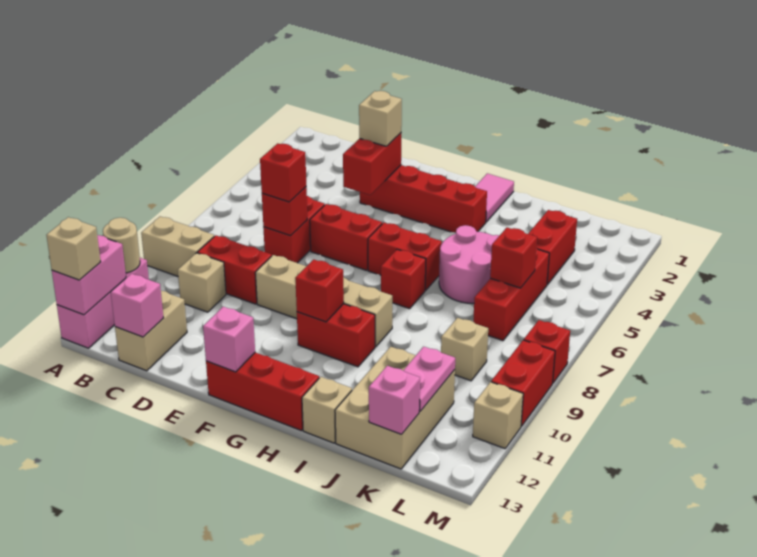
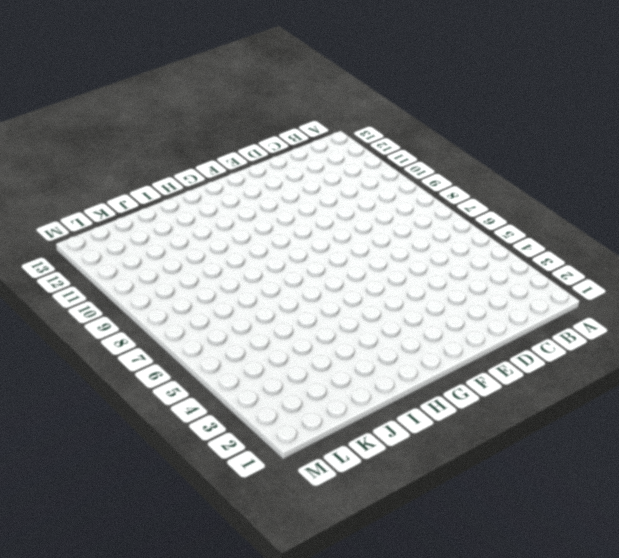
none -> tan 1x2 brick [141,217,214,276]
none -> pink 1x3 brick [57,258,149,348]
none -> red 1x2 brick [197,235,272,304]
none -> tan 1x1 brick [178,253,226,312]

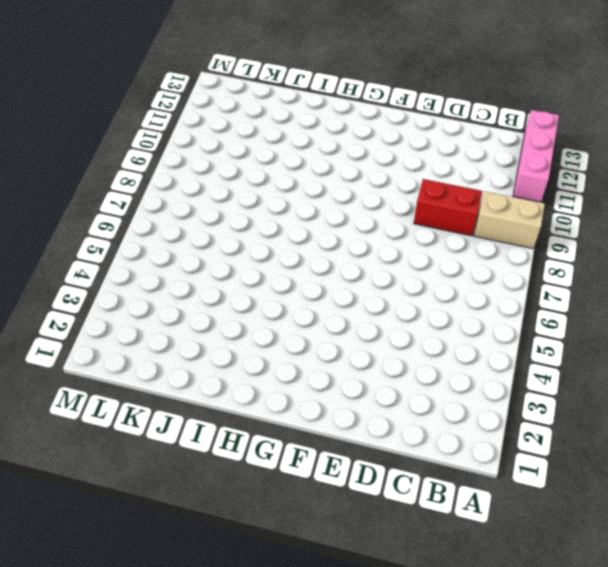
none -> tan 1x1 brick [178,253,226,312]
none -> tan 1x2 brick [115,291,187,371]
none -> red 1x2 brick [263,196,325,263]
none -> red 1x4 brick [360,165,487,233]

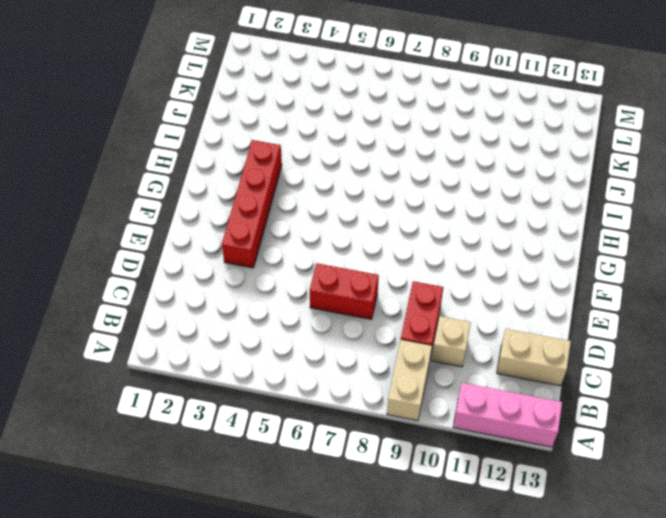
none -> red 1x2 brick [310,204,382,270]
none -> tan 1x4 brick [255,255,392,347]
none -> red 1x3 brick [206,352,319,431]
none -> red 1x2 brick [368,223,442,290]

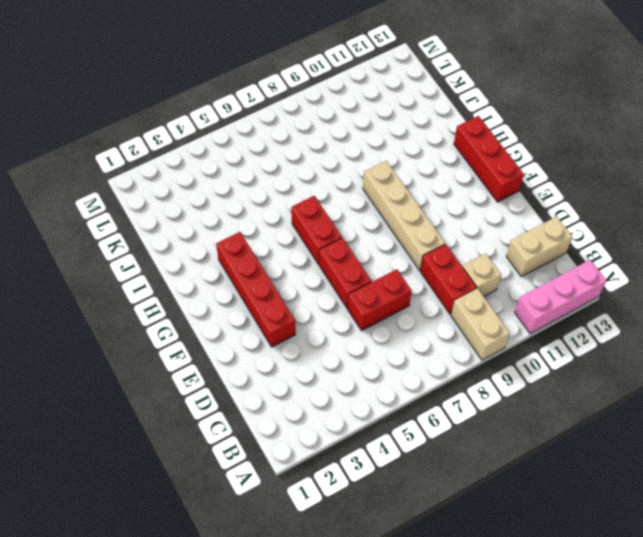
none -> red 1x2 brick [297,304,375,367]
none -> pink 1x2 tile [475,173,514,222]
none -> red 1x1 brick [381,249,426,309]
none -> pink 2x2 round brick [439,225,500,304]

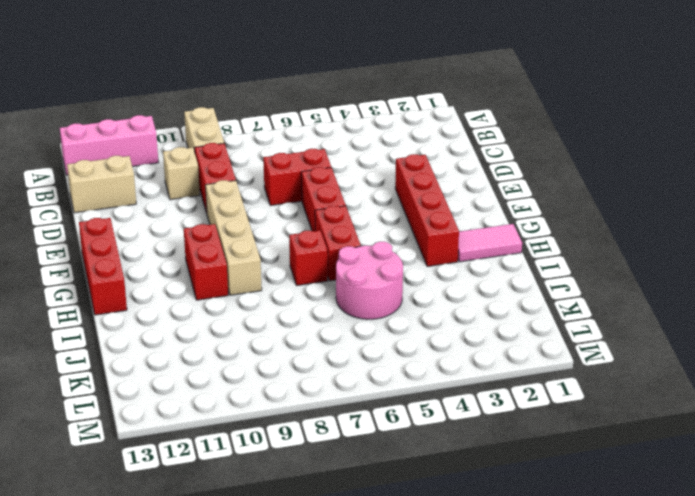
none -> tan 1x1 brick [302,377,352,443]
none -> tan 2x3 brick [335,347,455,469]
none -> red 1x2 brick [528,210,577,285]
none -> red 1x3 brick [473,248,549,341]

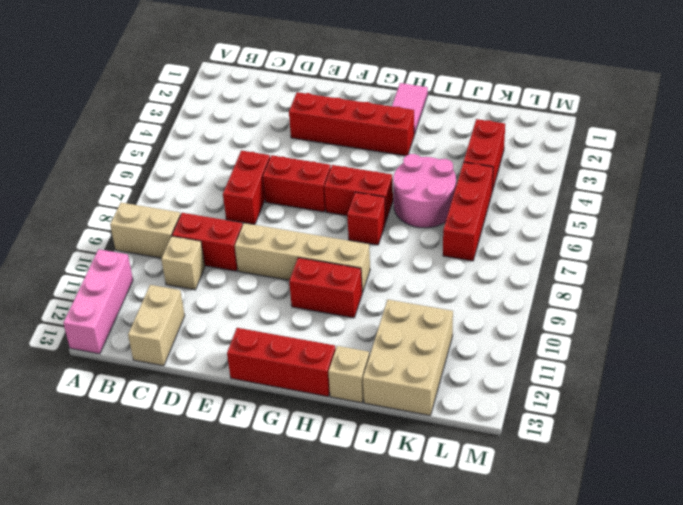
none -> tan 1x1 brick [441,318,488,381]
none -> red 1x1 brick [524,320,570,383]
none -> red 1x2 brick [491,340,555,426]
none -> tan 1x1 brick [473,382,523,449]

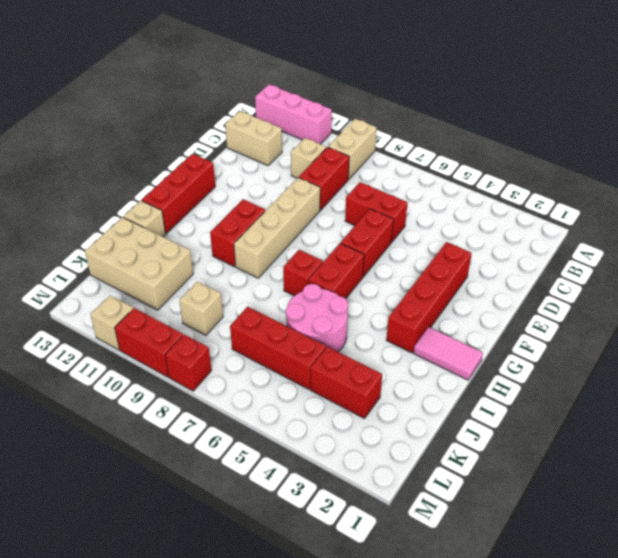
none -> tan 1x1 round brick [103,218,140,273]
none -> pink 1x2 brick [52,235,126,315]
none -> pink 1x1 brick [111,274,163,337]
none -> red 1x1 brick [262,187,307,236]

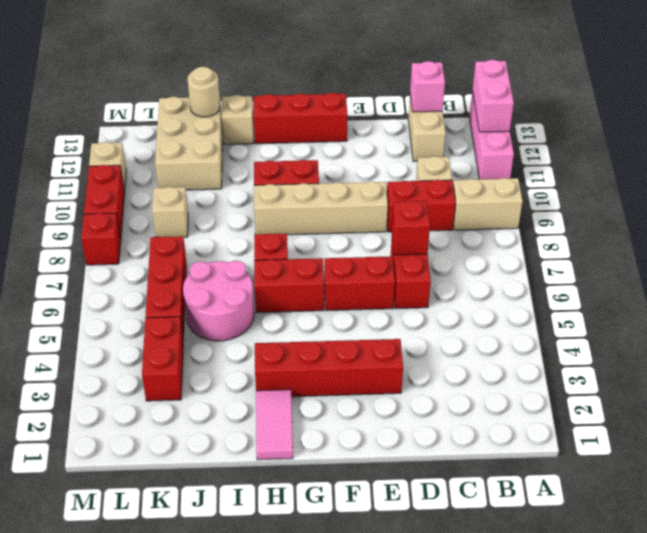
tan 1x1 round brick [187,67,220,117] -> tan 1x1 round brick moved to [103,218,140,273]
none -> red 1x2 brick [343,133,401,195]
none -> pink 1x1 brick [203,307,255,372]
none -> red 1x1 brick [295,259,344,322]
none -> red 1x1 brick [490,228,537,288]

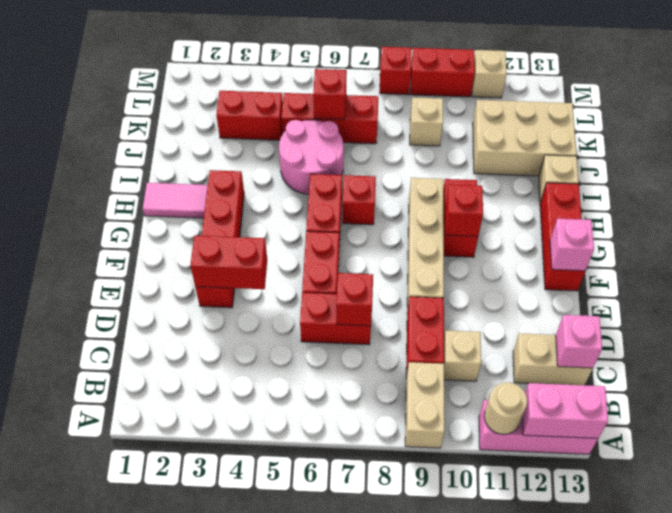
none -> pink 1x2 plate [403,347,455,411]
none -> pink 1x1 brick [369,366,420,434]
none -> tan 1x1 brick [46,217,101,280]
none -> red 1x1 brick [260,144,306,202]

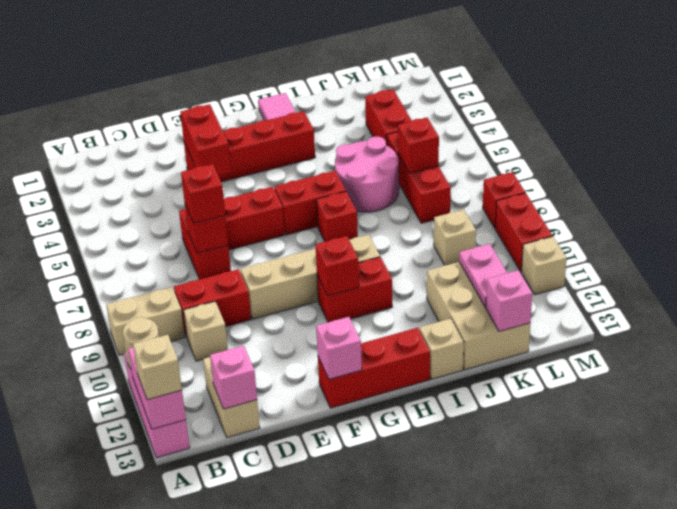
none -> tan 1x1 brick [359,91,402,146]

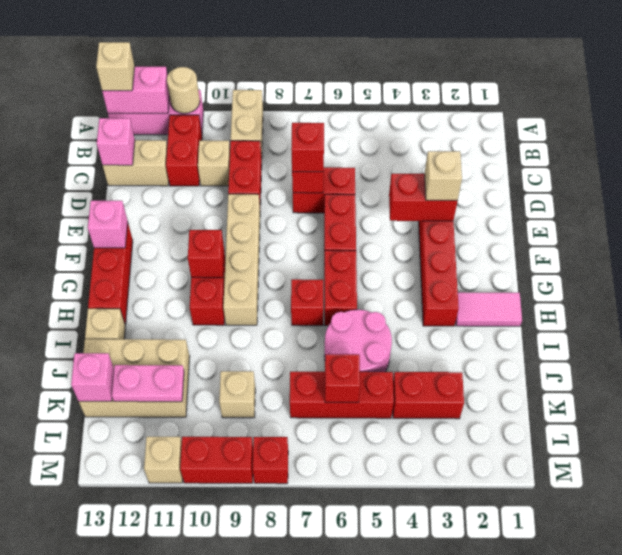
red 1x2 brick [166,115,202,186] -> none

